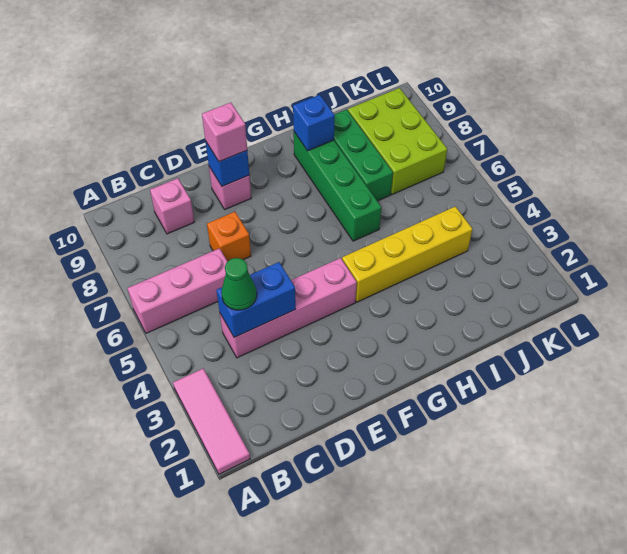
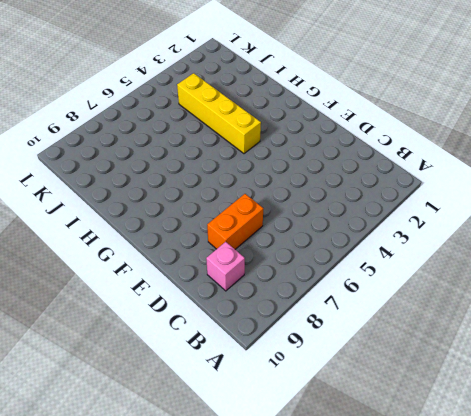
orange 1x2 brick [207,194,263,249] -> orange 1x1 brick [207,212,251,262]
none -> pink 1x3 tile [173,369,250,474]
none -> pink 1x3 brick [127,248,227,333]
none -> pink 1x4 brick [220,258,357,358]

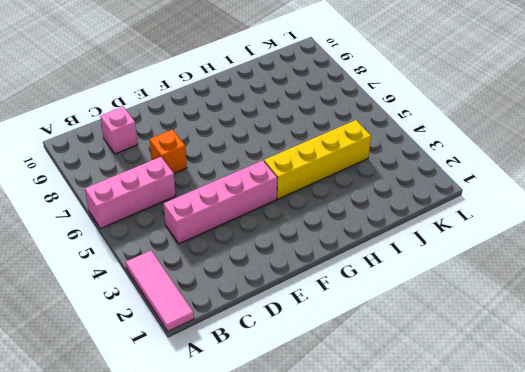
none -> pink 1x1 brick [209,167,251,209]
none -> green 1x4 brick [294,132,381,241]
none -> green 1x3 brick [334,109,393,201]

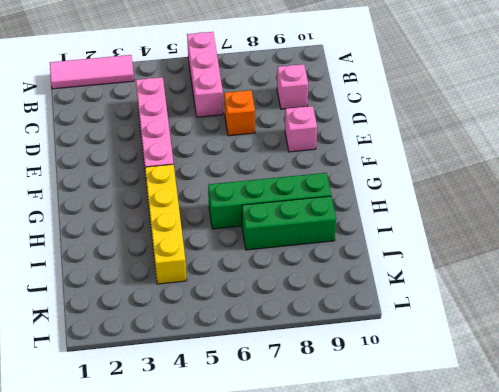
none -> lime 2x3 brick [348,88,447,194]
none -> blue 1x2 brick [216,262,296,337]
none -> blue 1x1 brick [205,141,249,186]

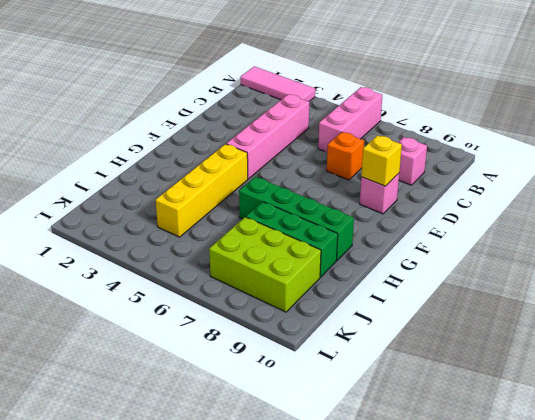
yellow 1x1 brick [361,135,402,186] -> blue 1x1 brick [205,141,249,186]
none -> blue 1x2 brick [216,262,296,337]
none -> blue 1x1 brick [293,95,335,151]
none -> green 1x1 cone [222,258,257,310]

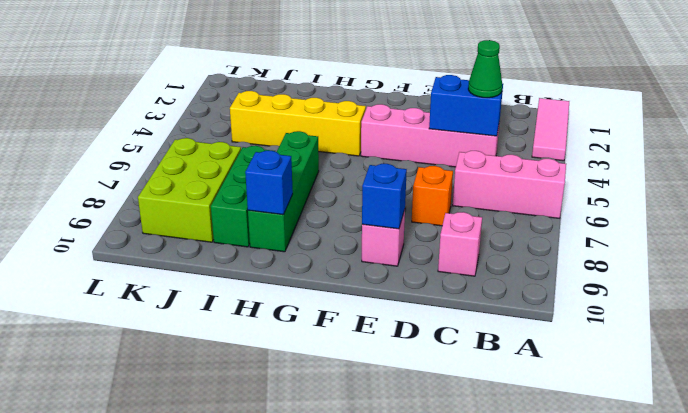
none -> pink 1x1 brick [202,102,247,162]

